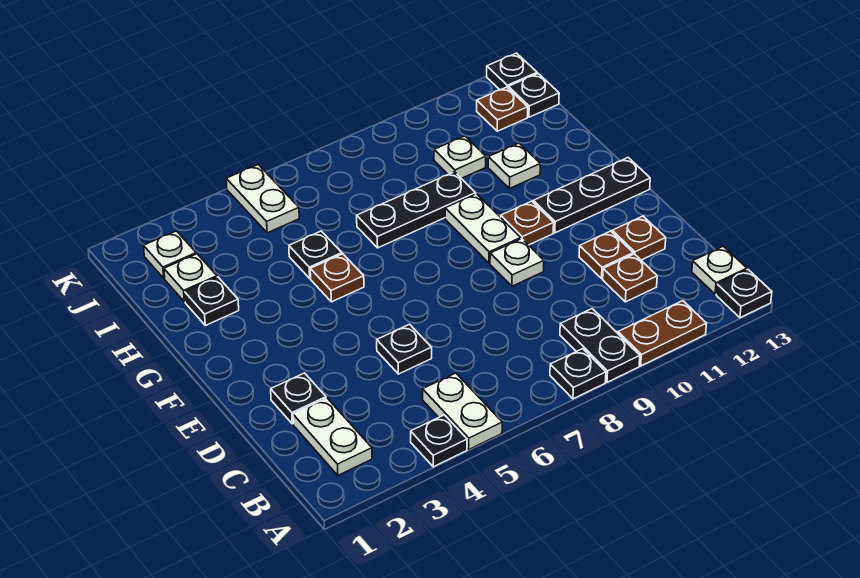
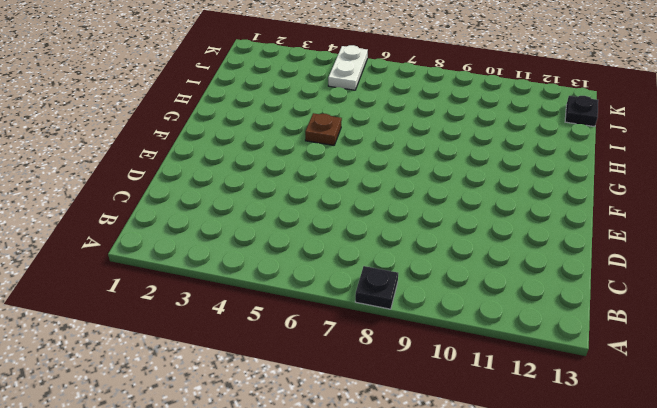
none -> black 1x1 plate [411,415,467,467]
none -> white 1x2 plate [423,373,502,449]
none -> black 1x2 plate [560,309,640,382]

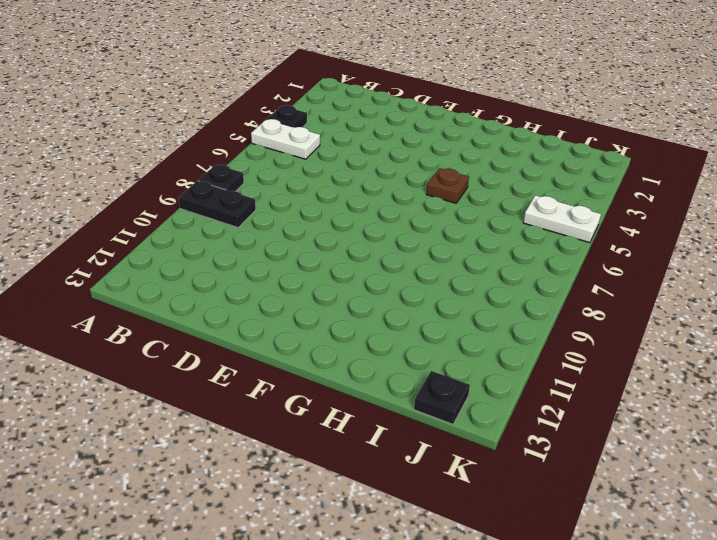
none -> brown 1x2 plate [618,301,706,366]
none -> black 1x1 plate [716,270,772,318]
none -> white 1x2 plate [293,398,372,475]

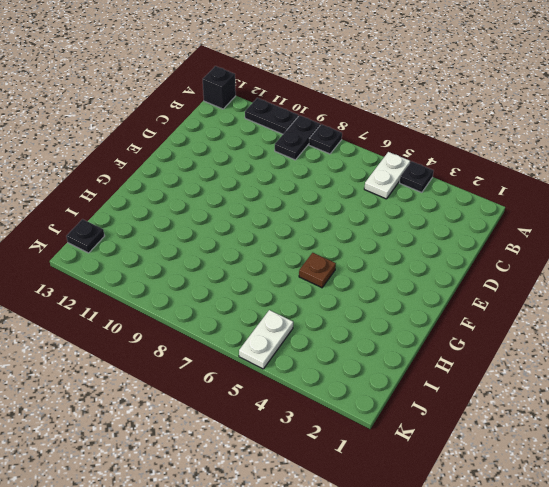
black 1x2 plate [245,98,298,134] -> brown 1x2 plate [618,301,706,366]
black 1x1 brick [203,66,236,109] -> black 1x1 plate [716,270,772,318]
none -> white 1x2 plate [293,398,372,475]
none -> white 1x1 plate [692,246,747,294]
none -> brown 1x1 plate [603,254,657,302]

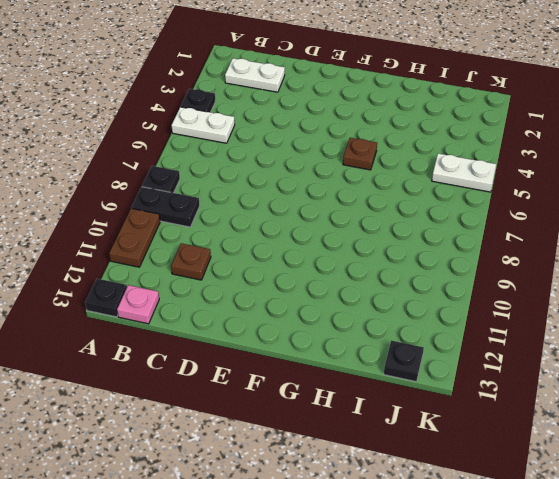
pink 1x1 plate [117,285,159,324] -> white 1x1 plate [692,246,747,294]
none -> black 1x1 plate [271,373,326,424]
none -> black 1x1 plate [377,324,432,374]
none -> brown 1x1 plate [579,231,633,278]

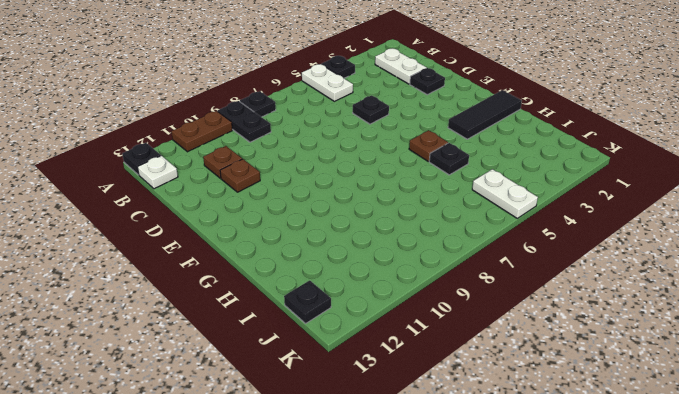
black 1x3 tile [448,90,522,139] -> none
none -> brown 1x1 plate [612,216,666,260]
none -> white 1x1 plate [490,239,544,286]
none -> white 1x2 plate [445,194,521,263]

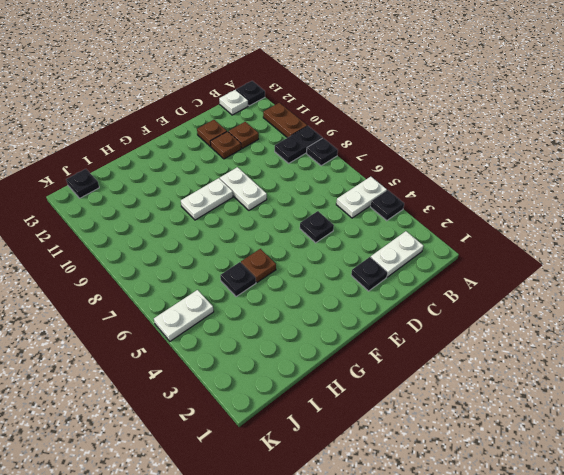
white 1x2 plate [220,167,267,210] -> white 1x1 plate [490,239,544,286]
none -> brown 1x1 plate [501,201,554,245]
none -> black 1x3 plate [533,158,650,233]
none -> black 1x1 plate [185,277,239,325]

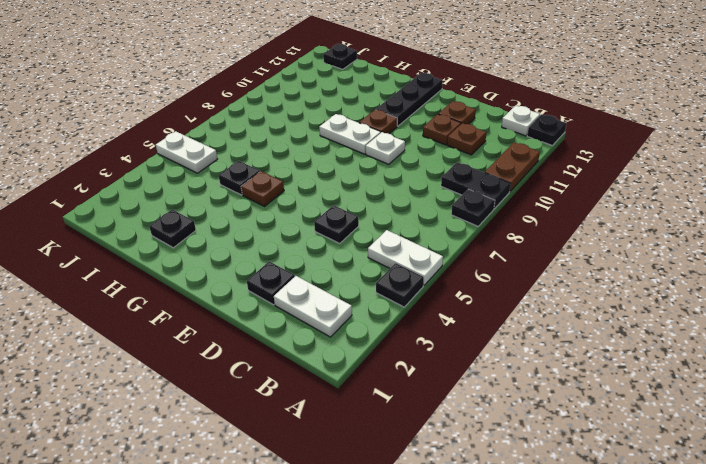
none -> black 1x3 plate [357,172,476,248]
none -> white 1x1 plate [488,143,540,189]
none -> white 1x1 plate [164,254,217,302]

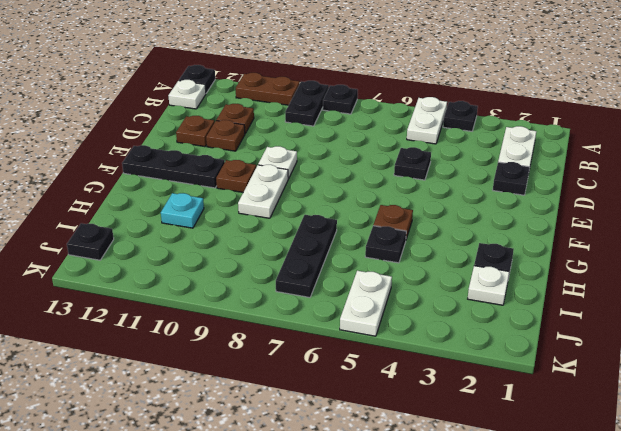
black 1x3 plate [276,215,337,297] -> black 1x3 plate turned to [357,172,476,248]
cyan 1x1 plate [161,193,204,228] -> white 1x1 plate [488,143,540,189]
none -> white 1x1 plate [434,136,486,178]
none -> white 1x1 plate [144,231,196,278]
none -> brown 1x1 plate [477,87,528,131]

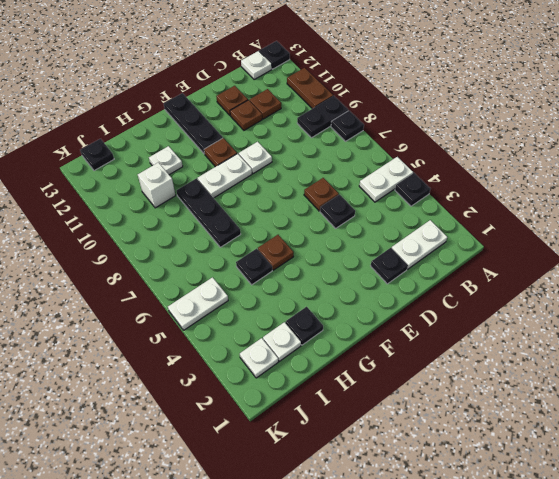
brown 1x1 plate [304,178,339,211] -> brown 1x1 plate moved to [477,87,528,131]
white 1x1 brick [137,162,176,208] -> white 1x1 plate [434,136,486,178]
none -> black 1x1 plate [487,53,537,90]

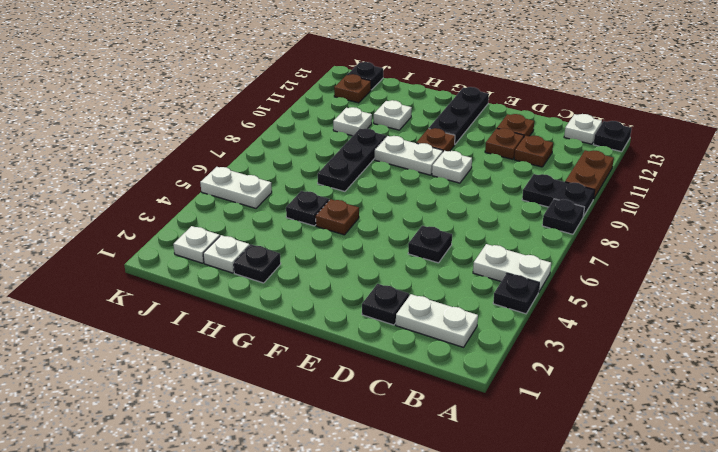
none -> black 1x1 plate [487,53,537,90]

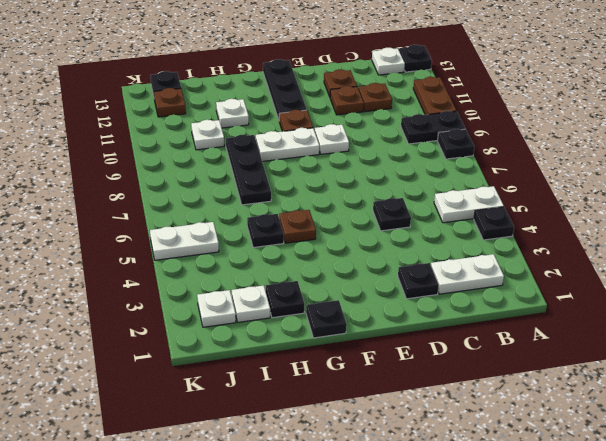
black 1x1 plate [306,300,347,338] -> black 1x1 plate moved to [487,53,537,90]

